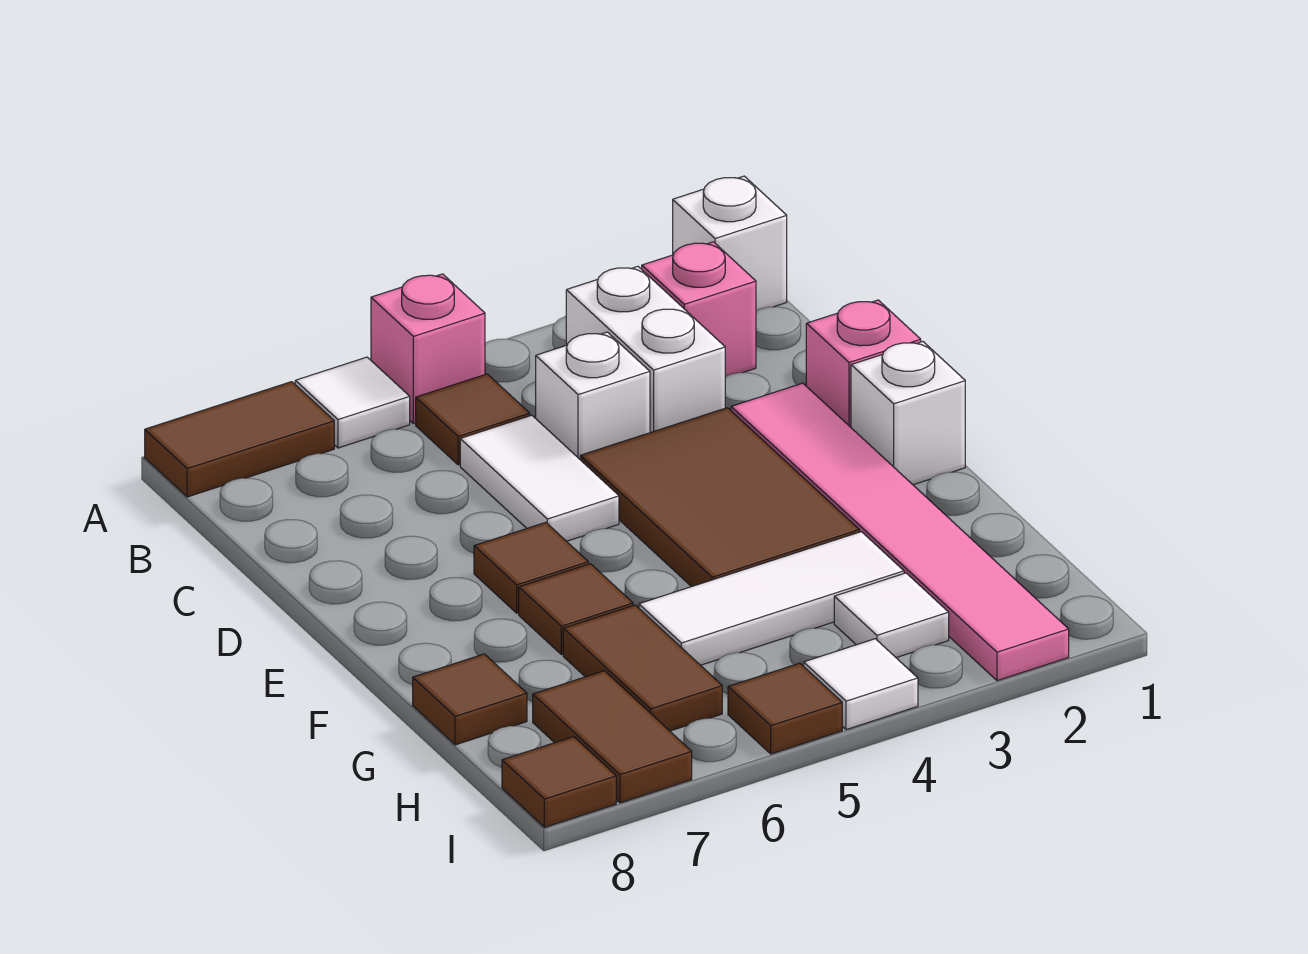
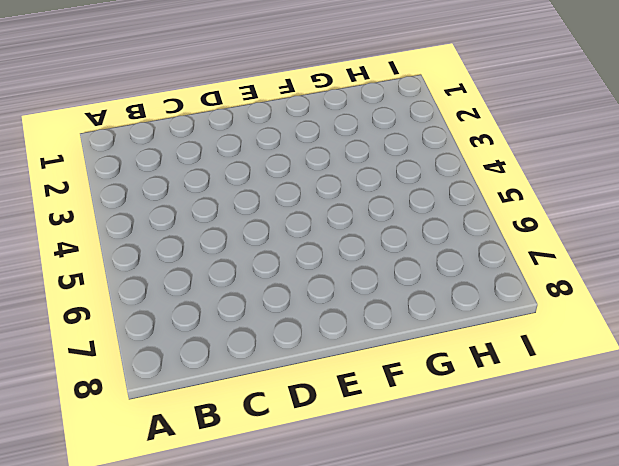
none -> white 1x1 brick [673,176,787,311]
none -> pink 1x1 brick [371,274,485,424]
none -> white 1x1 tile [295,357,410,448]

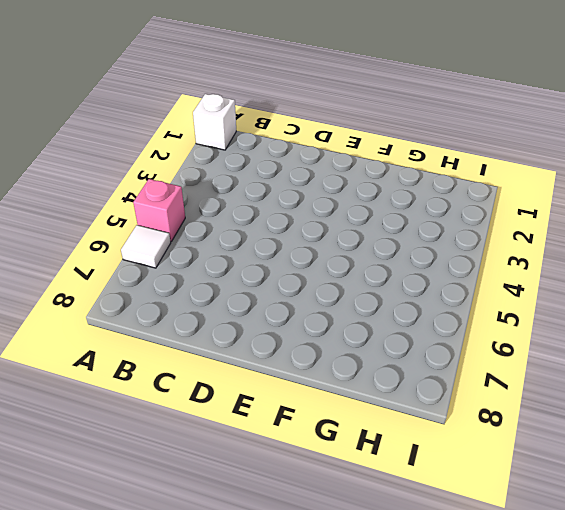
none -> brown 1x2 tile [145,382,334,497]
none -> pink 1x1 brick [642,242,756,377]
none -> white 1x2 brick [566,266,725,433]

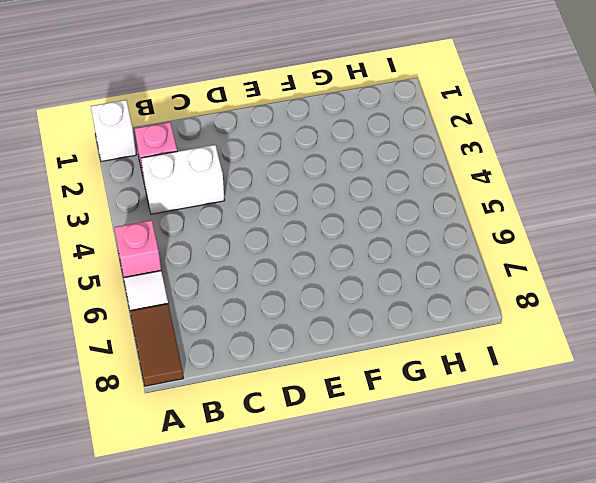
none -> brown 1x1 tile [416,374,530,465]
none -> white 1x1 brick [536,332,650,459]
none -> white 1x2 tile [460,415,619,541]

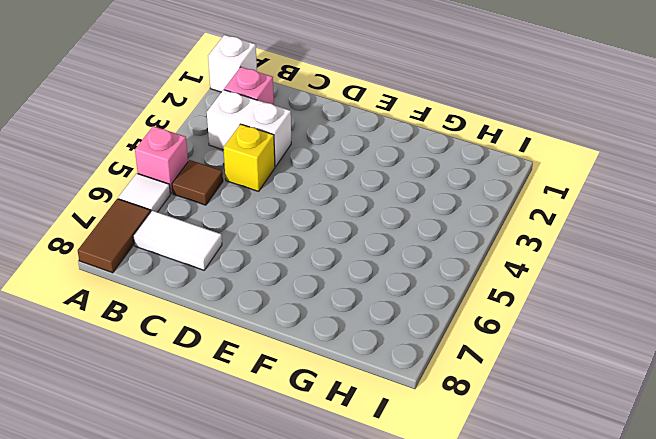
white 1x2 tile [133,211,222,270] -> white 1x2 tile moved to [460,415,619,541]
yellow 1x1 brick [224,124,275,191] -> white 1x1 brick [536,332,650,459]
none -> pink 1x1 brick [806,300,921,427]
none -> pink 1x6 tile [731,383,1069,681]
none -> brown 2x3 tile [580,408,859,587]

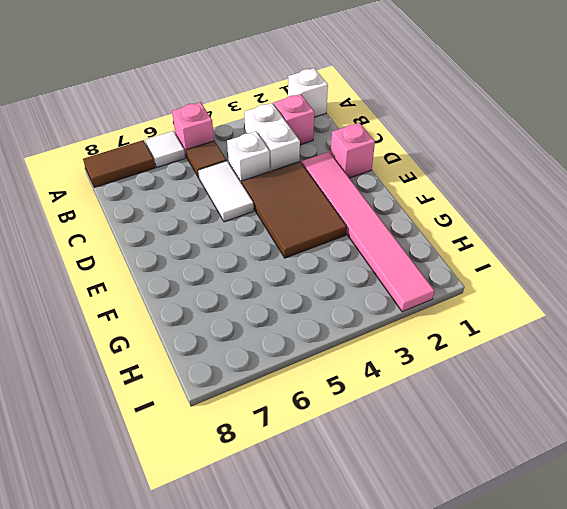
none -> white 1x1 brick [851,341,965,485]
none -> brown 1x1 tile [474,522,588,613]
none -> brown 1x1 tile [519,564,633,655]

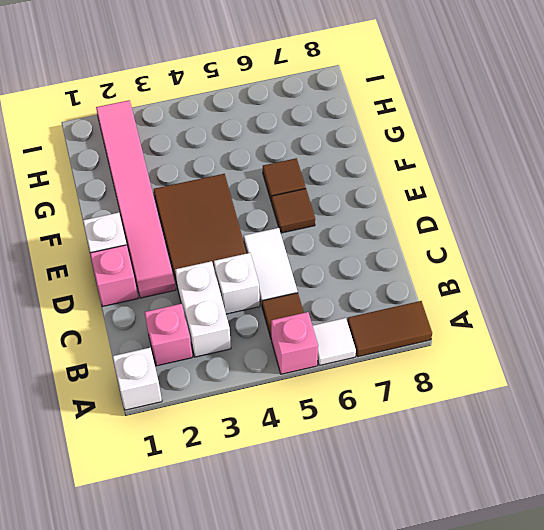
none -> white 1x3 tile [639,532,904,665]
none -> brown 1x2 tile [563,605,722,731]
none -> brown 1x1 tile [413,654,527,745]

